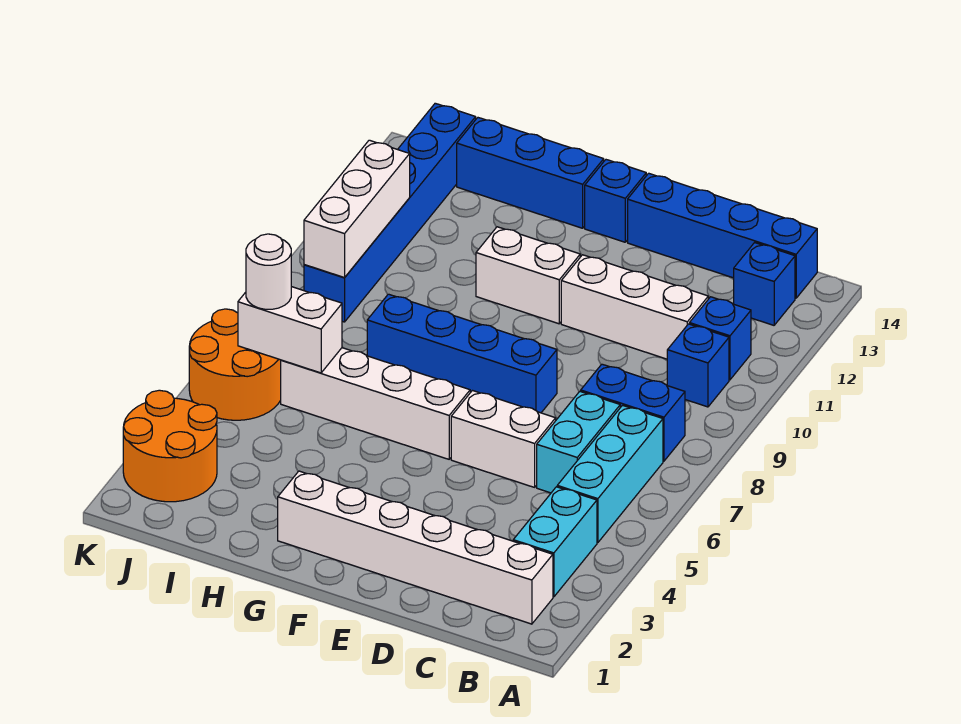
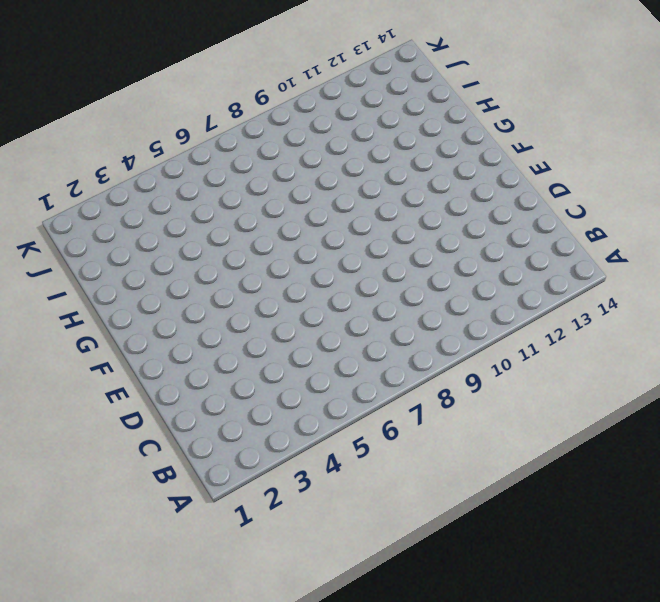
none -> white 1x6 brick [278,471,553,624]
none -> cyan 1x2 brick [513,487,597,597]
none -> cyan 1x3 brick [557,405,663,543]

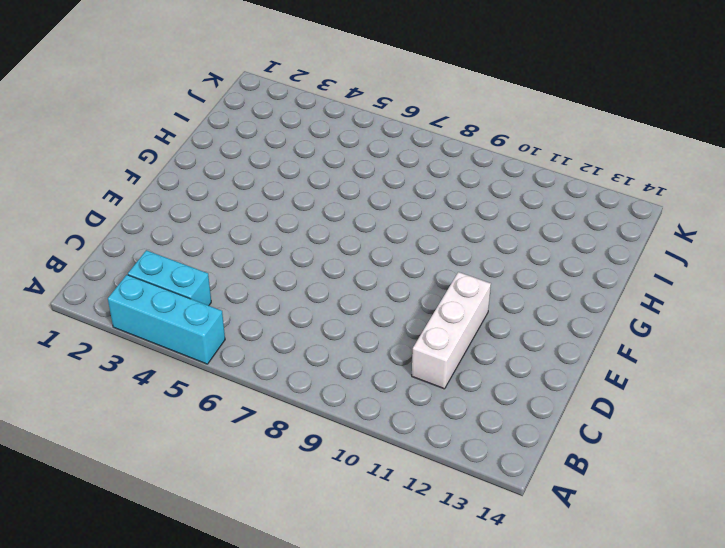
cyan 1x3 brick [108,275,225,364] -> cyan 1x3 brick moved to [557,405,663,543]
none -> white 1x6 brick [278,471,553,624]
none -> blue 1x2 brick [581,364,685,461]
none -> blue 1x1 brick [667,324,729,407]

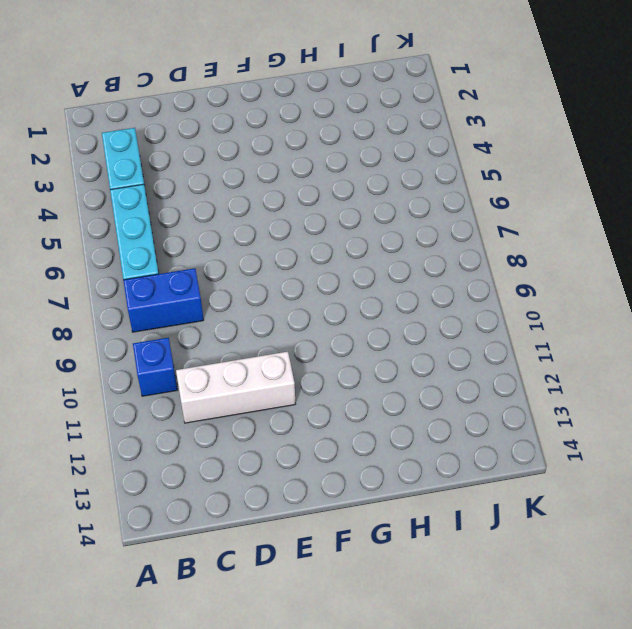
none -> white 1x6 brick [278,471,553,624]
none -> blue 1x1 brick [689,297,751,380]
none -> blue 1x1 brick [734,243,795,325]

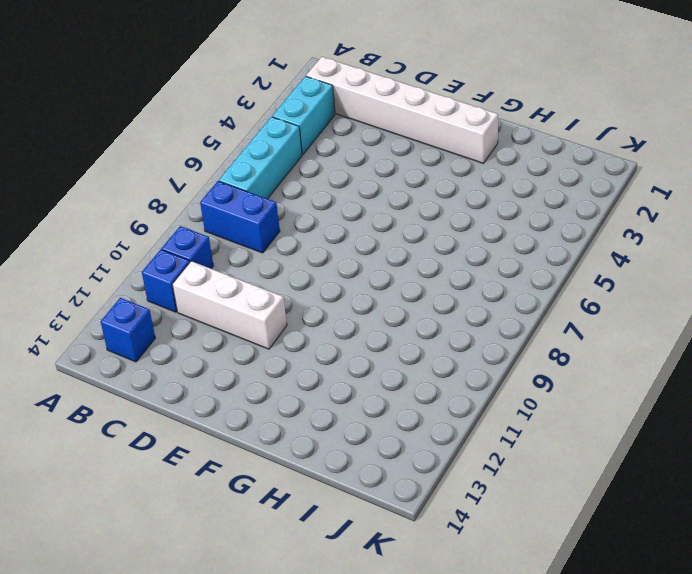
none -> blue 1x4 brick [628,173,817,298]
none -> cyan 1x2 brick [537,391,620,493]
none -> white 1x2 brick [451,391,556,487]

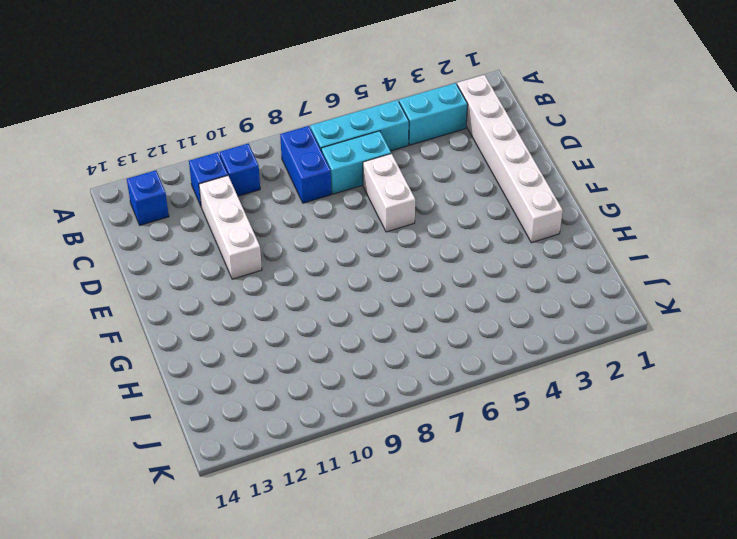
none -> blue 1x4 brick [628,173,817,298]
none -> blue 1x4 brick [367,294,557,413]
none -> white 1x4 brick [281,348,470,459]

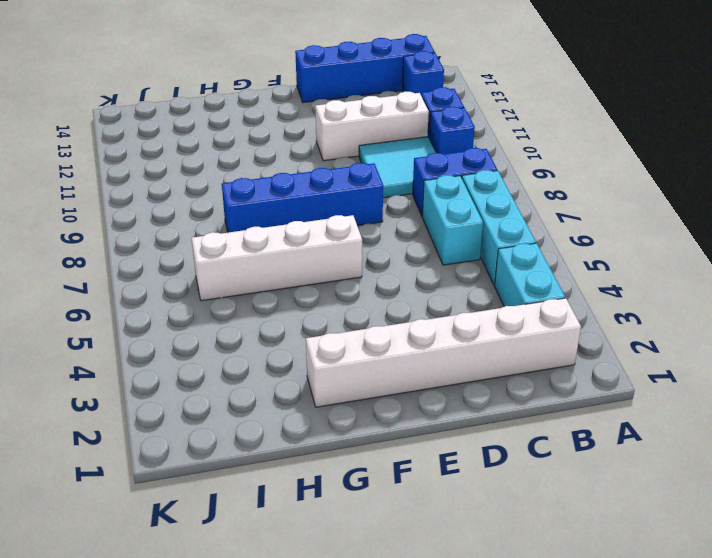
cyan 2x2 tile [359,137,436,198] -> none
none -> white 1x2 brick [451,391,556,487]
none -> white 1x2 brick [476,227,580,324]
none -> blue 1x1 brick [585,160,646,242]

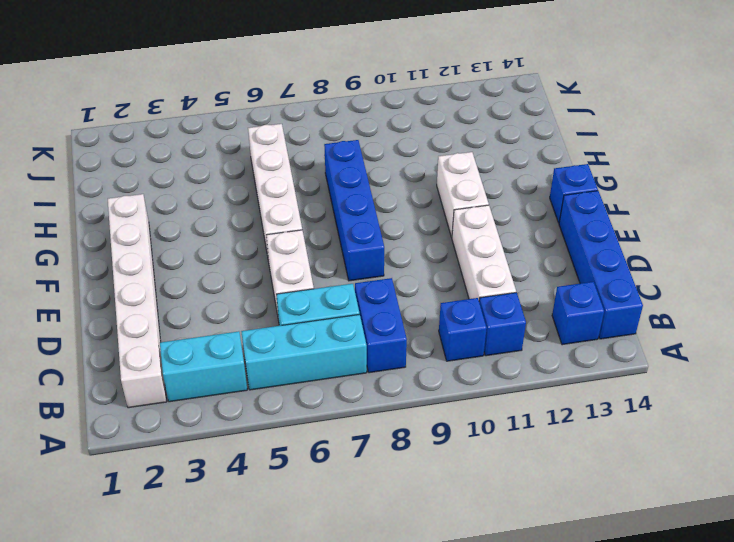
none -> blue 1x3 brick [457,118,604,228]
none -> orange 2x2 round brick [123,390,217,502]
none -> orange 2x2 round brick [189,309,281,420]

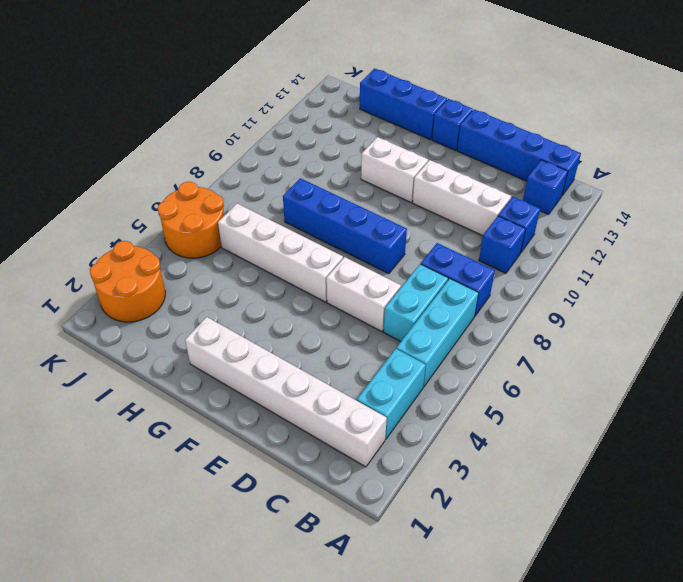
none -> blue 1x6 brick [304,103,476,322]
none -> white 1x2 brick [238,287,342,373]
none -> white 1x3 brick [304,140,410,278]

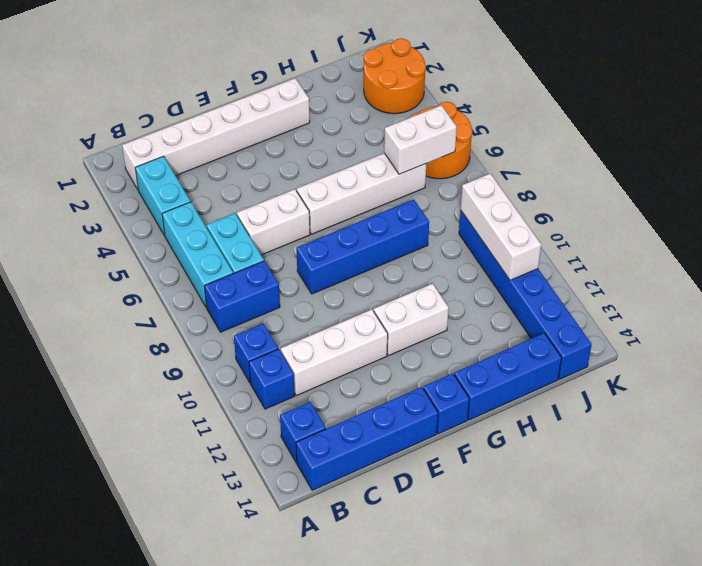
none -> white 1x1 round brick [246,234,291,309]

